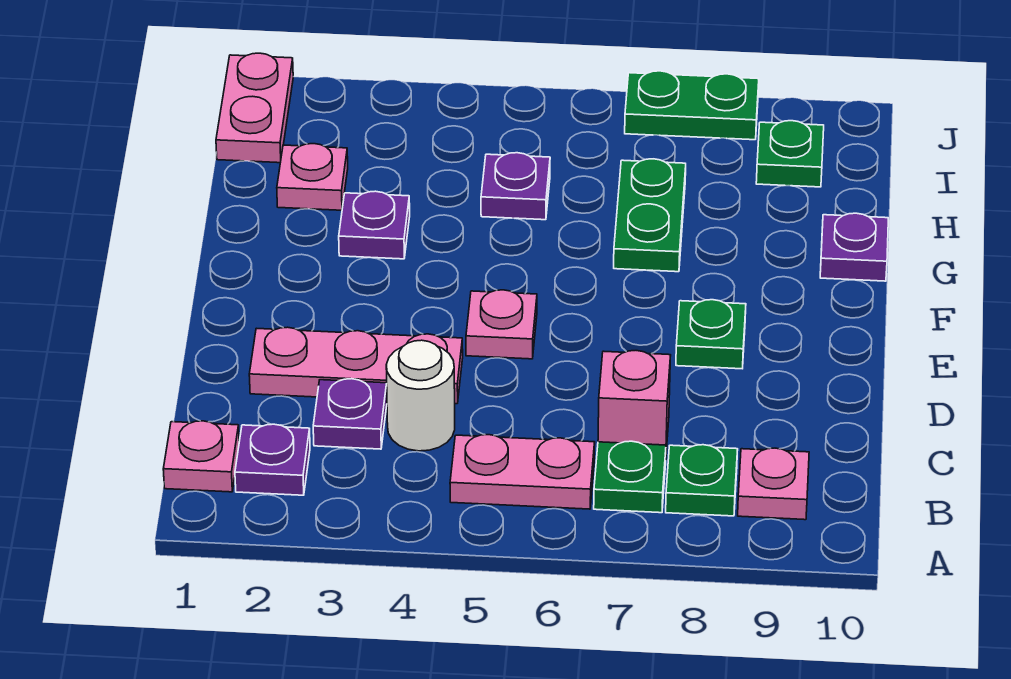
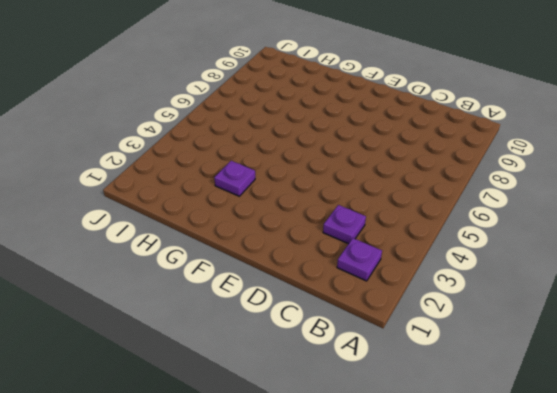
none -> pink 1x1 plate [163,421,239,492]
none -> pink 1x2 plate [450,435,595,509]
none -> green 1x1 plate [594,441,666,513]

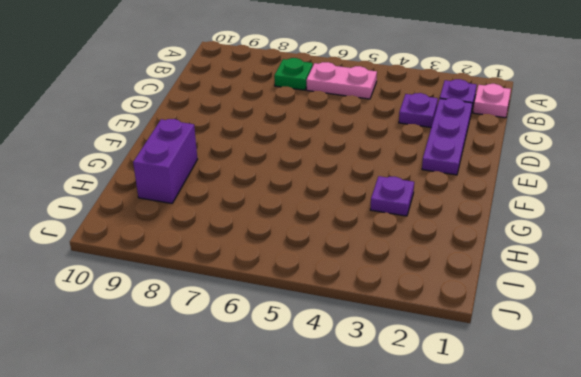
purple 1x3 plate [422,98,472,175] -> pink 1x3 plate [249,327,463,404]
purple 1x2 brick [133,119,198,203] -> none
none -> green 1x1 plate [666,445,738,516]
none -> pink 1x1 plate [738,448,809,520]
none -> white 1x1 round brick [386,340,455,451]

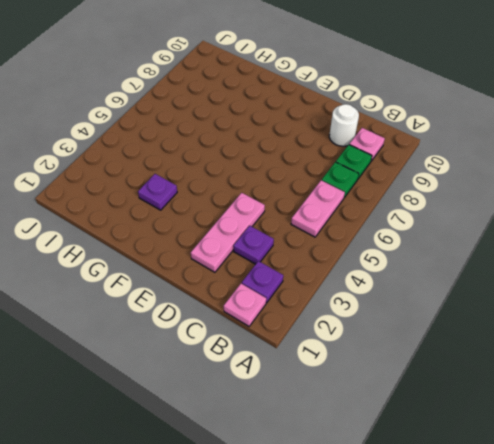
white 1x1 round brick [329,104,359,146] -> white 1x1 round brick moved to [386,340,455,451]
none -> pink 1x1 brick [598,351,671,451]
none -> pink 1x1 plate [466,290,537,359]
none -> green 1x1 plate [676,300,746,369]

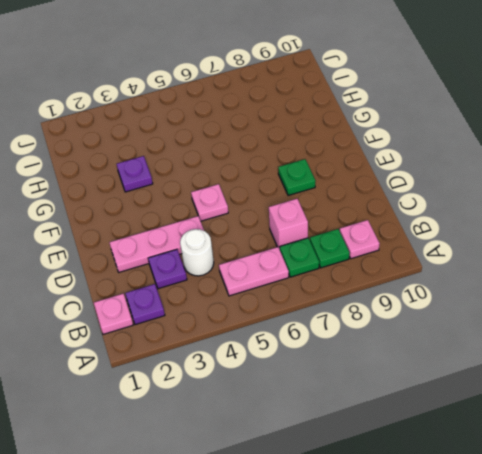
none -> green 1x2 plate [614,159,686,272]
none -> purple 1x1 plate [820,213,888,281]
none -> pink 1x1 plate [277,144,348,210]

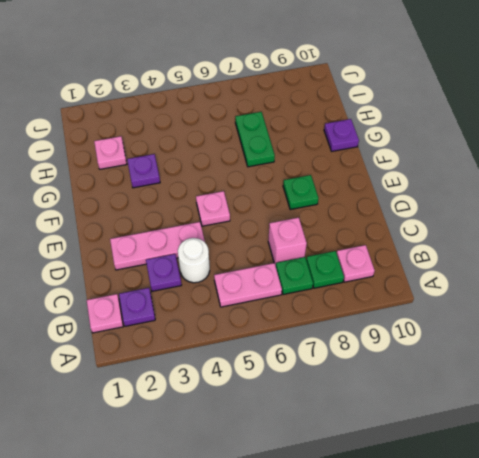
none -> purple 1x1 plate [481,153,550,220]
none -> pink 1x2 plate [216,53,293,163]
none -> green 1x1 plate [756,121,824,187]

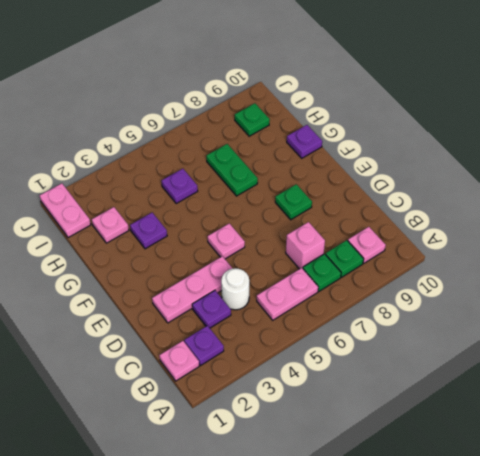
none -> green 1x2 plate [625,71,759,140]

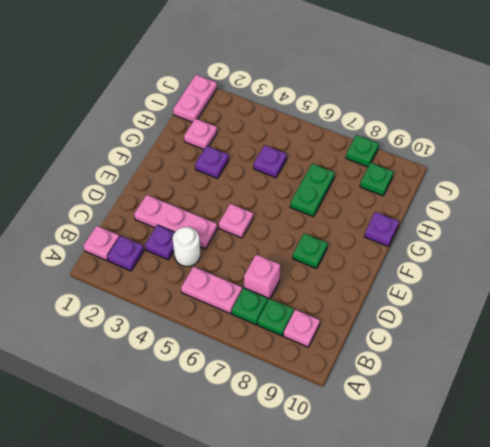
green 1x1 plate [346,135,379,167] -> green 1x2 plate [625,71,759,140]

